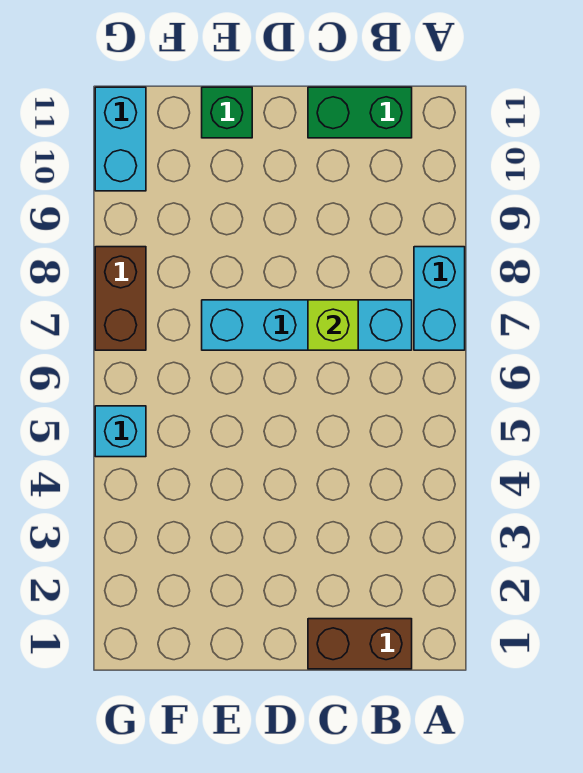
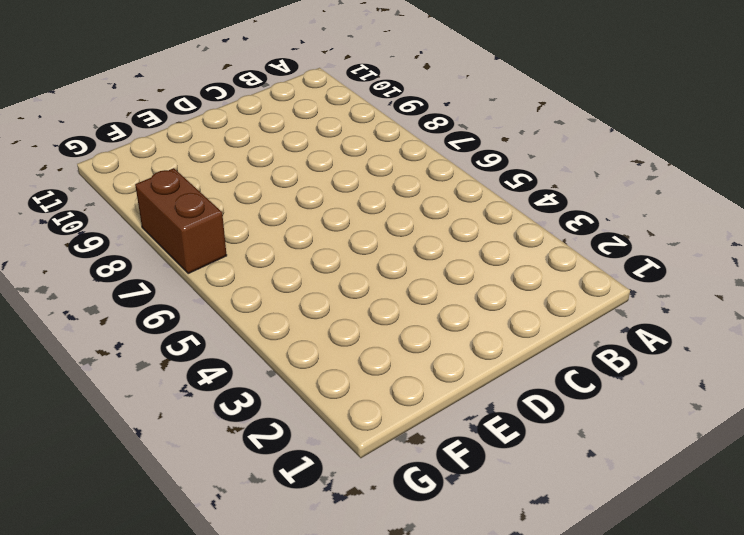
none -> cyan 1x2 brick [414,247,465,350]
none -> brown 1x2 brick [308,619,412,669]

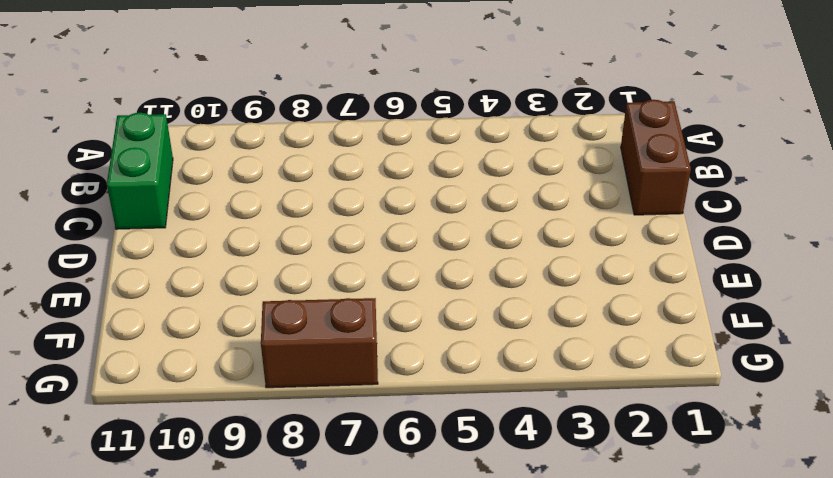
none -> cyan 1x2 brick [414,247,465,350]
none -> cyan 1x4 brick [202,300,412,350]

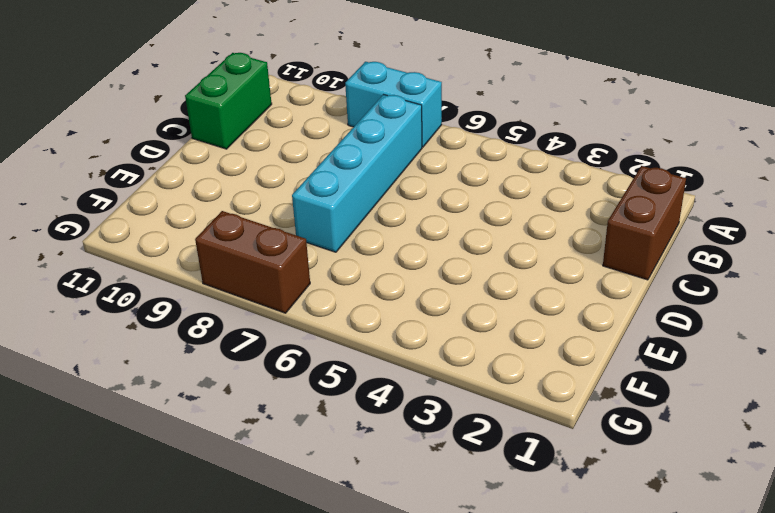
none -> green 1x1 brick [202,87,252,138]
none -> cyan 1x1 brick [95,406,146,457]

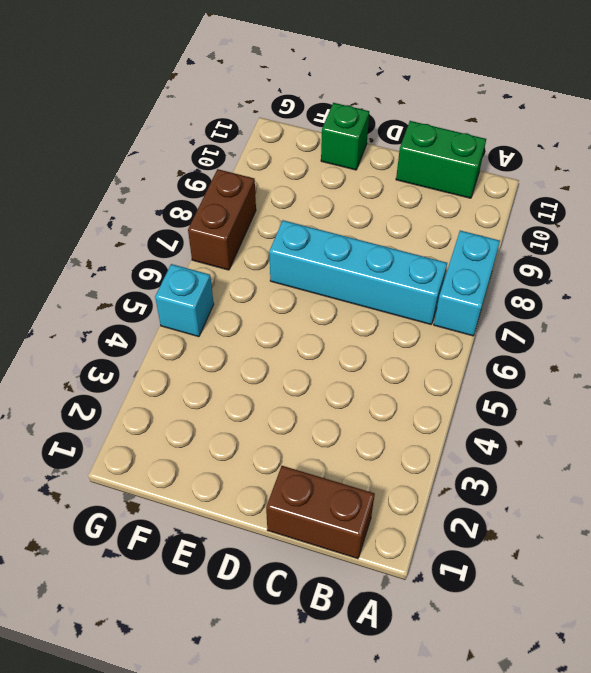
none -> cyan 1x2 brick [95,87,146,191]
none -> lime 1x1 brick [308,300,358,350]

